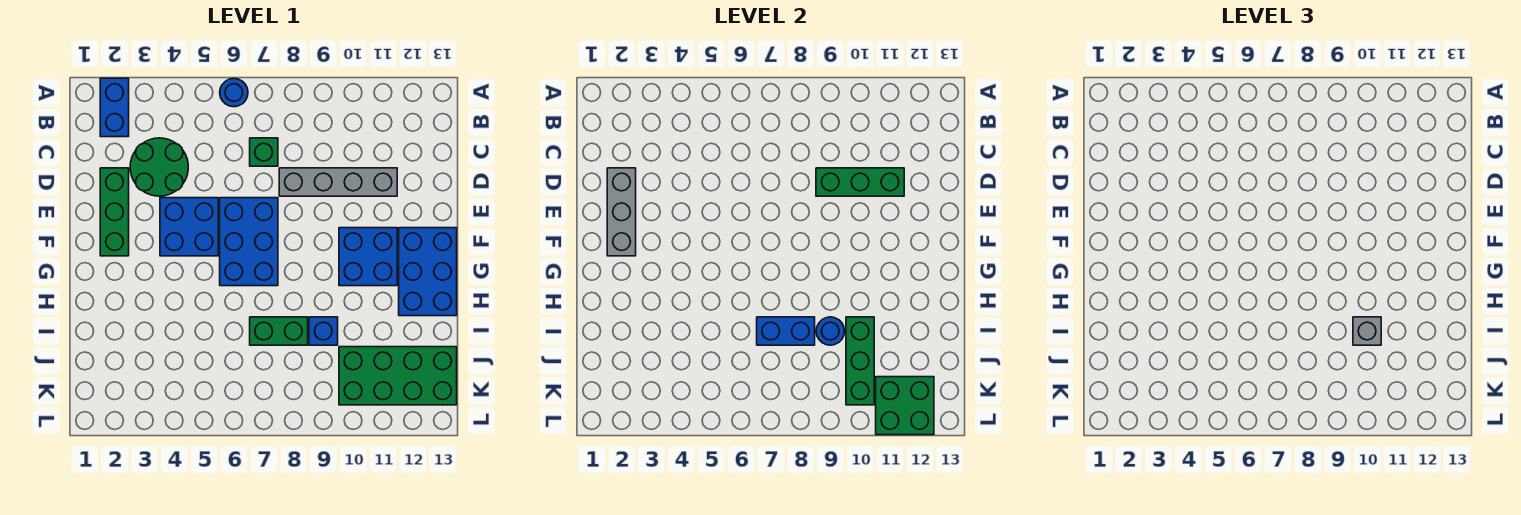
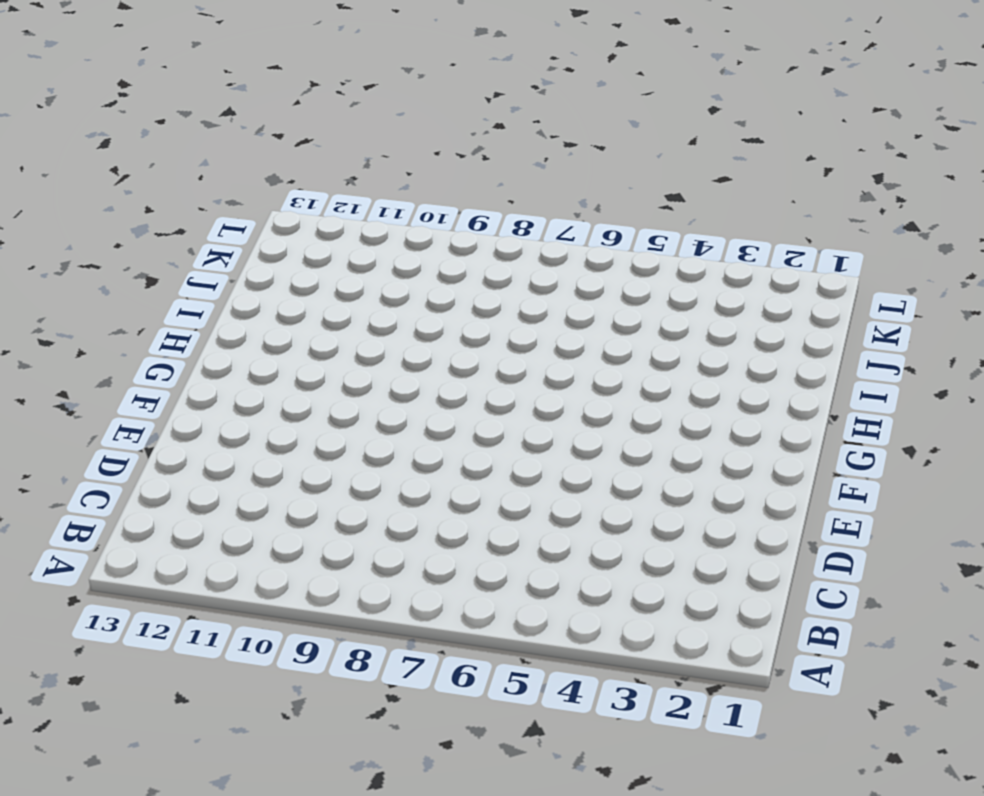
none -> blue 1x2 brick [100,78,129,137]
none -> blue 1x1 round brick [220,78,248,107]
none -> green 2x2 round brick [130,138,188,196]

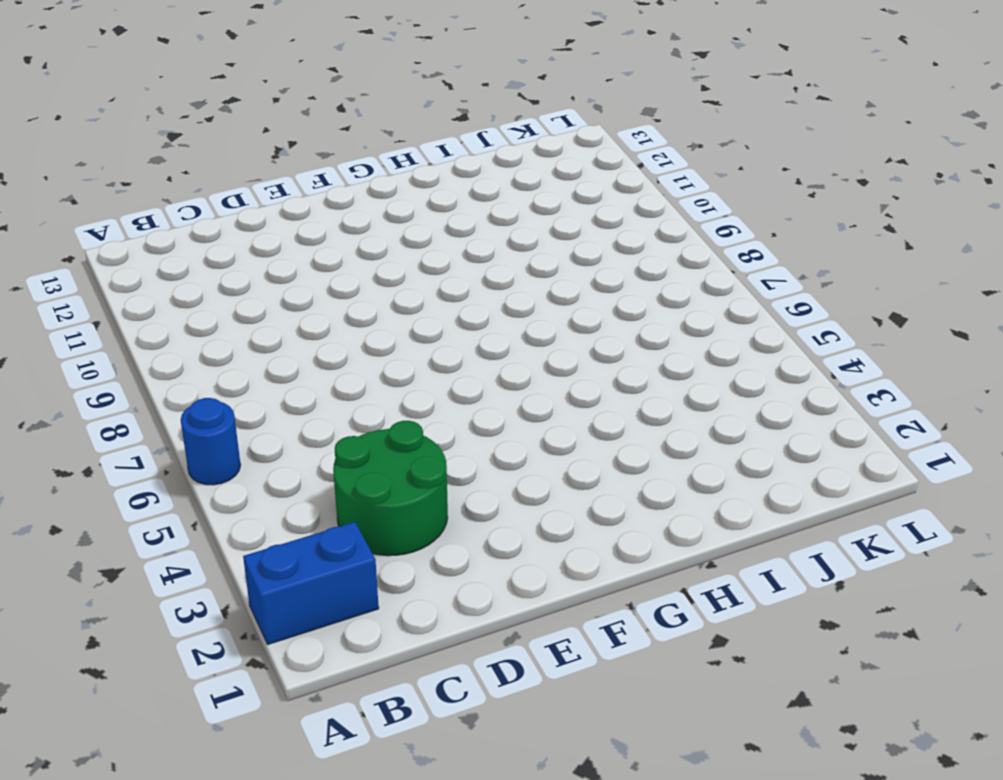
none -> green 1x1 brick [250,138,278,166]
none -> green 1x3 brick [100,168,129,256]
none -> grey 1x4 brick [279,168,397,196]

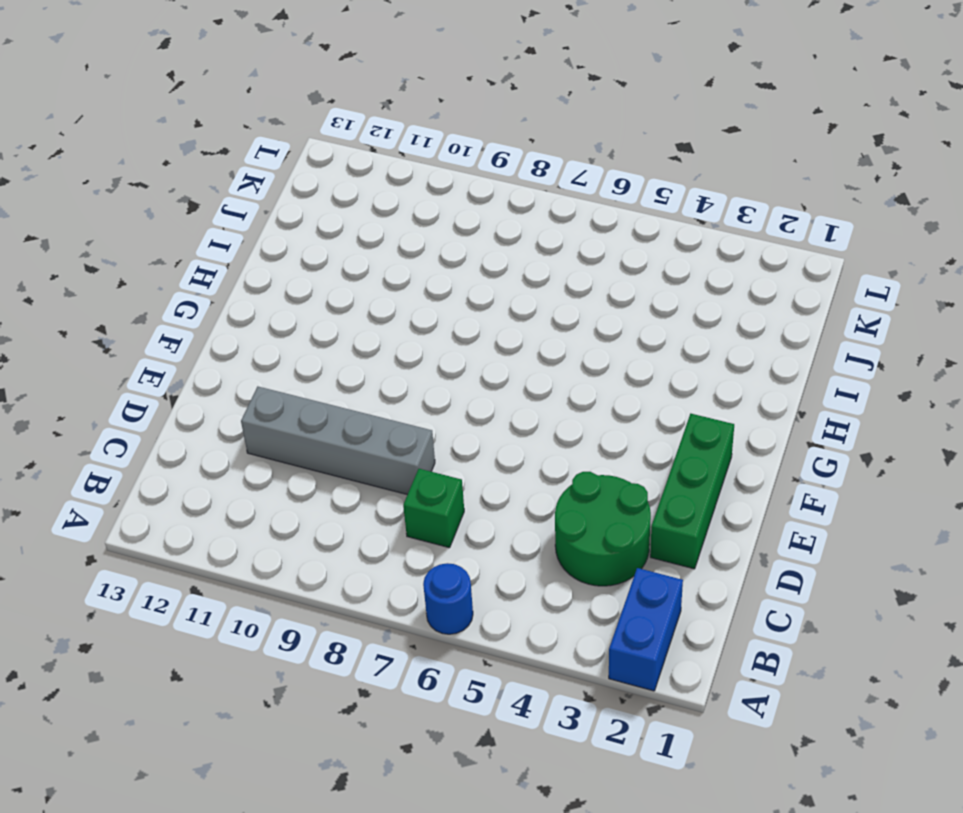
none -> blue 2x2 brick [160,198,218,256]
none -> blue 2x3 brick [220,198,278,286]
none -> blue 2x2 brick [339,228,397,286]

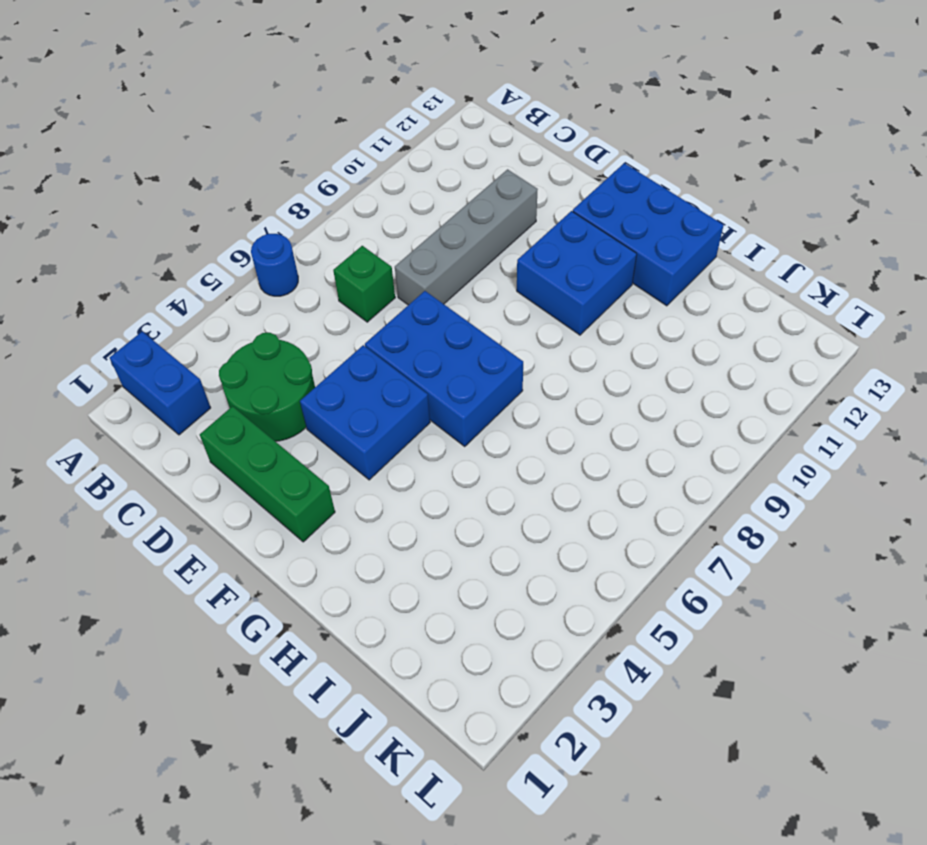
none -> green 1x2 brick [250,317,308,345]
none -> blue 1x1 brick [309,317,338,345]
none -> green 2x4 brick [339,347,457,405]

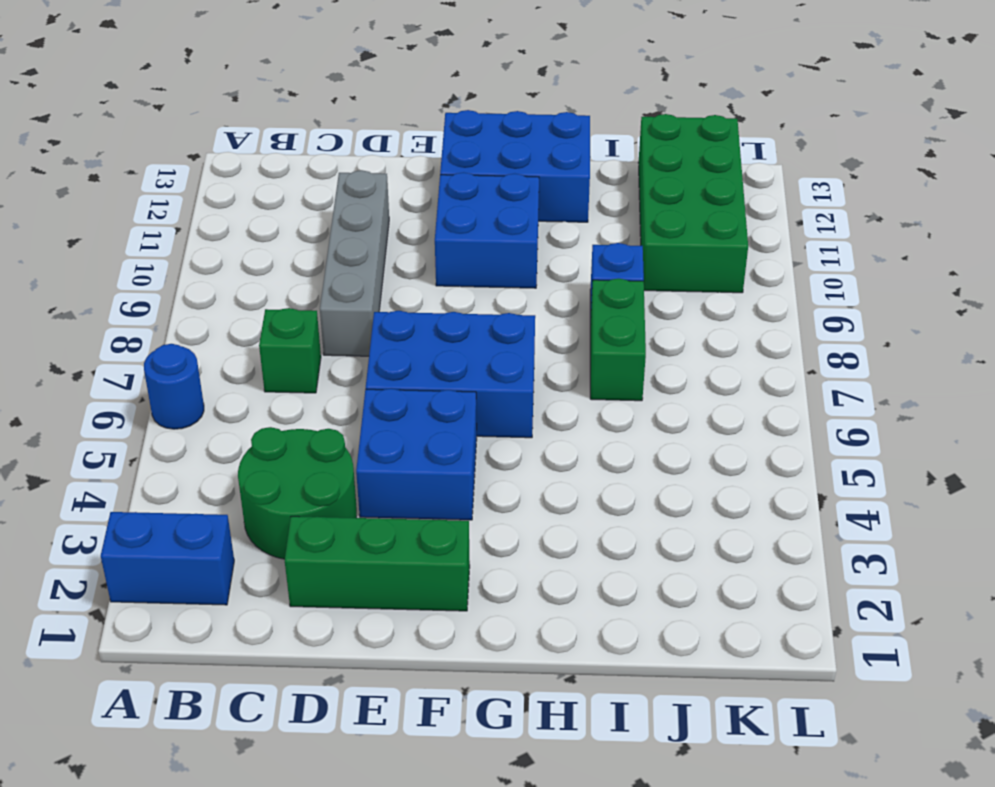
none -> grey 1x3 brick [607,168,636,256]
none -> green 1x3 brick [816,168,904,196]
none -> blue 1x2 brick [757,317,815,345]

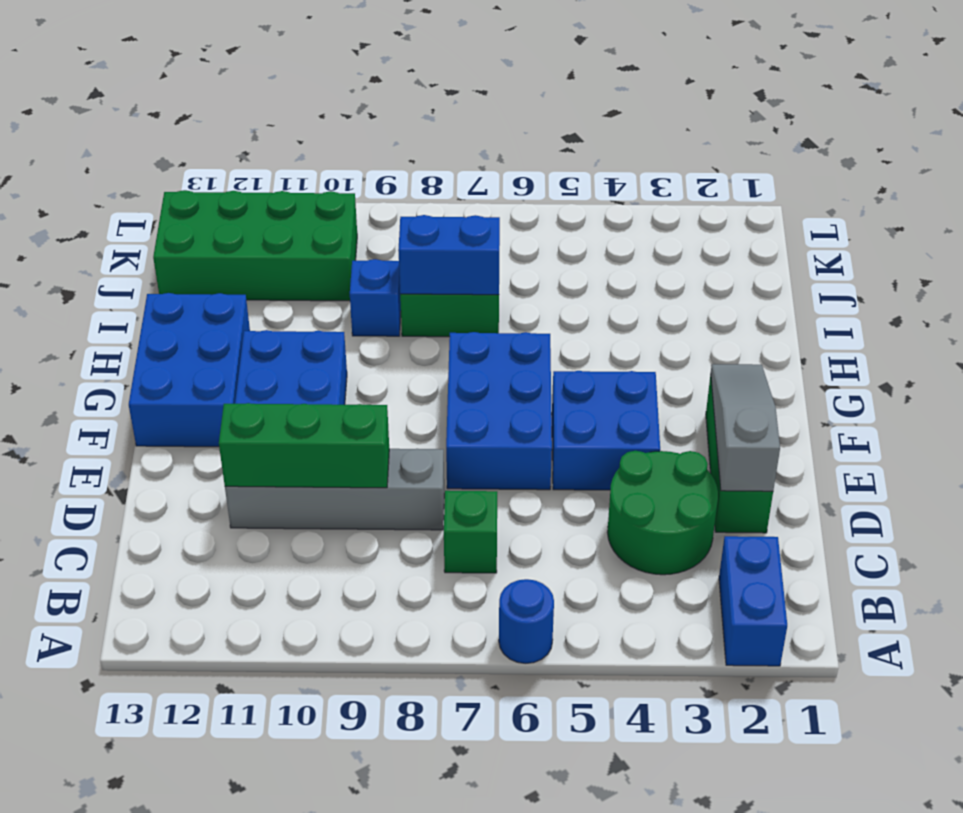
grey 1x3 slope [711,364,780,491] -> grey 1x3 brick [607,168,636,256]
none -> blue 1x1 round brick [816,317,844,345]
none -> green 1x3 brick [846,317,874,405]
none -> green 2x2 brick [876,377,934,435]

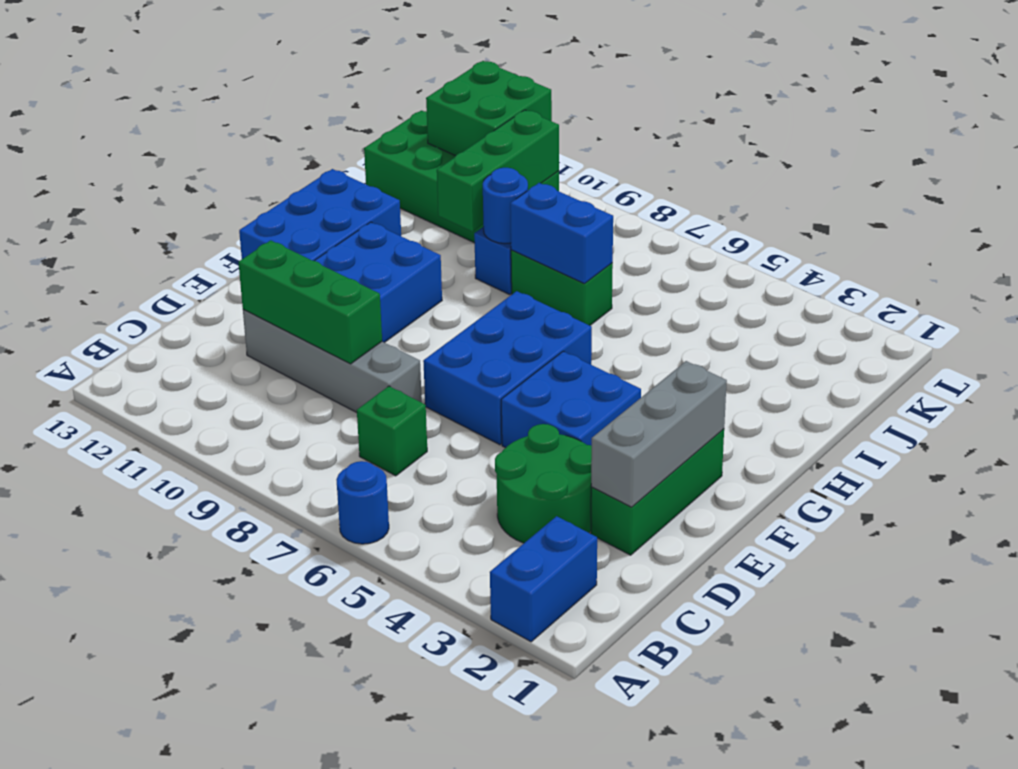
none -> grey 1x1 brick [1353,317,1381,345]

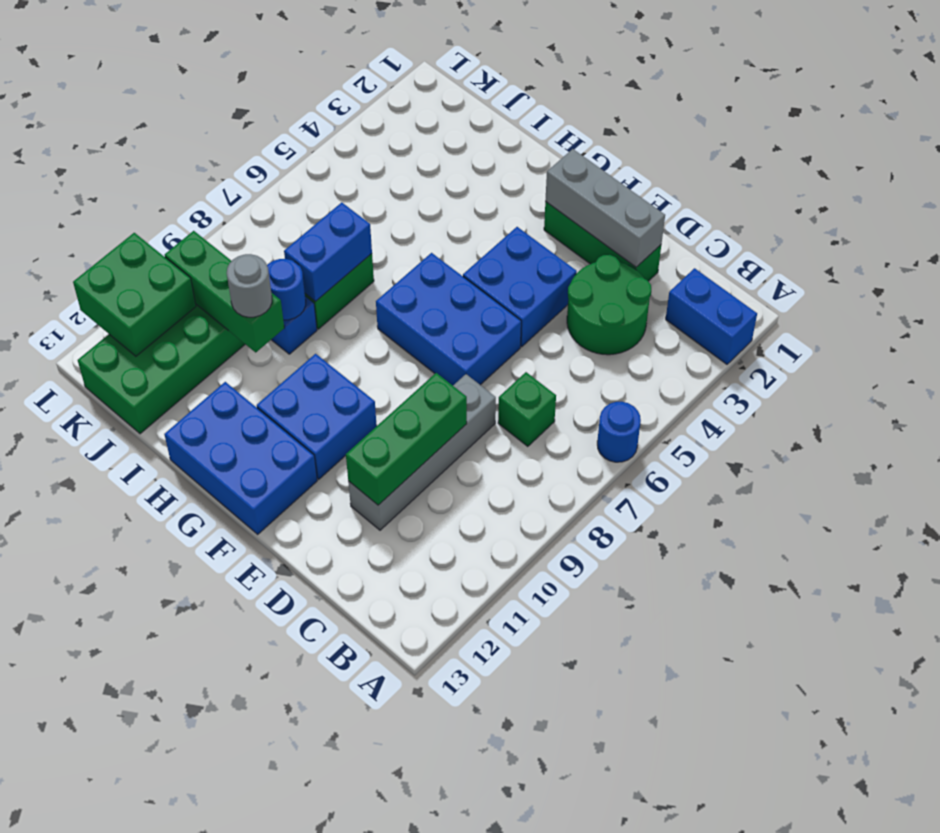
grey 1x1 round brick [227,254,272,317] -> grey 1x1 brick [1353,317,1381,345]

